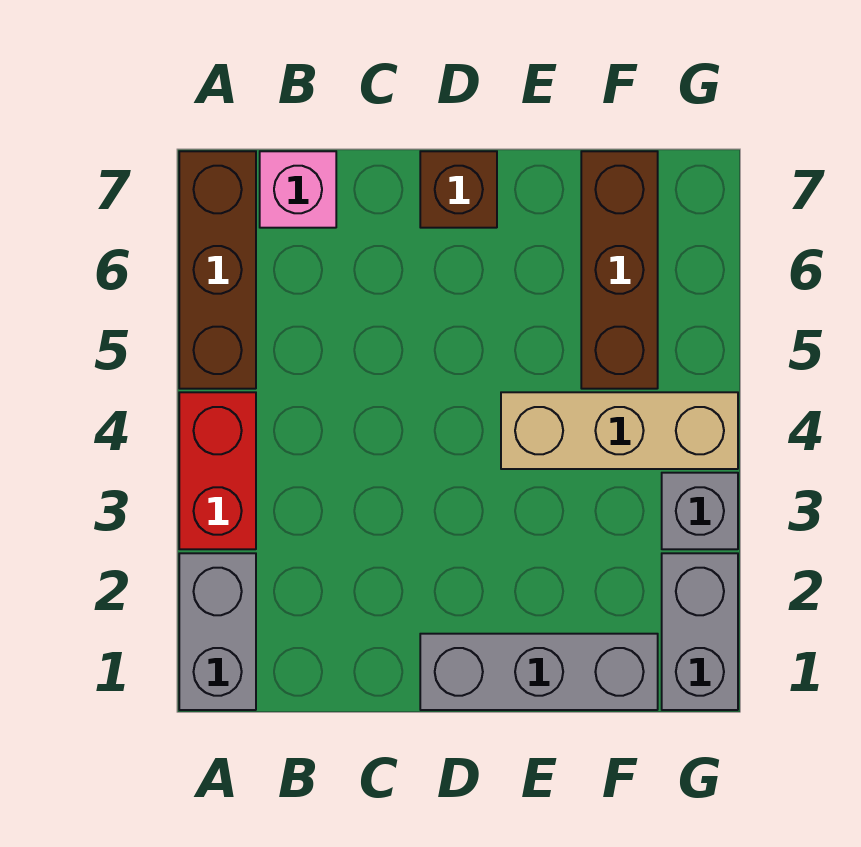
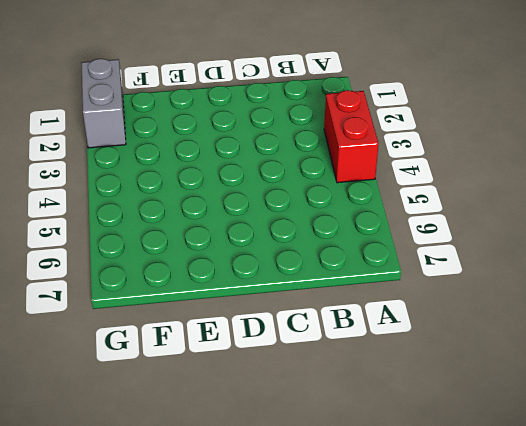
none -> grey 1x2 brick [179,553,256,710]
none -> brown 1x3 brick [179,151,256,389]

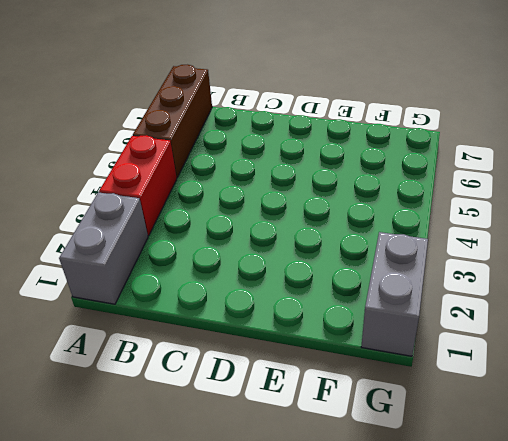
none -> pink 1x1 brick [260,151,336,228]
none -> grey 1x3 brick [420,634,658,710]

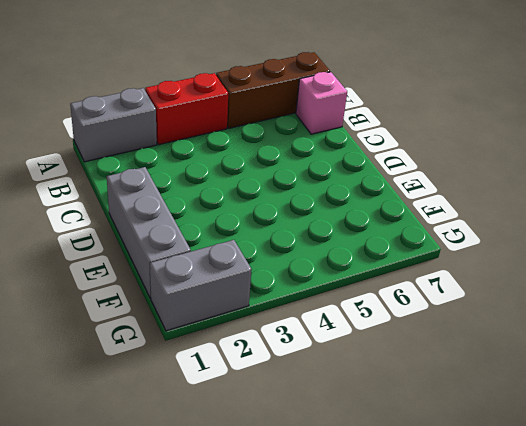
none -> brown 1x1 brick [420,151,497,228]
none -> tan 1x3 brick [501,392,738,469]

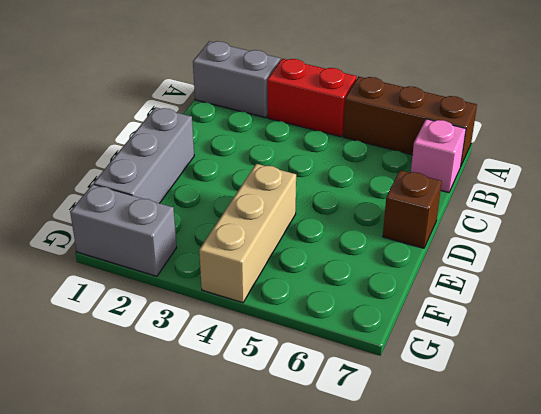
none -> brown 1x3 brick [581,151,658,389]
none -> grey 1x1 brick [662,473,738,549]

